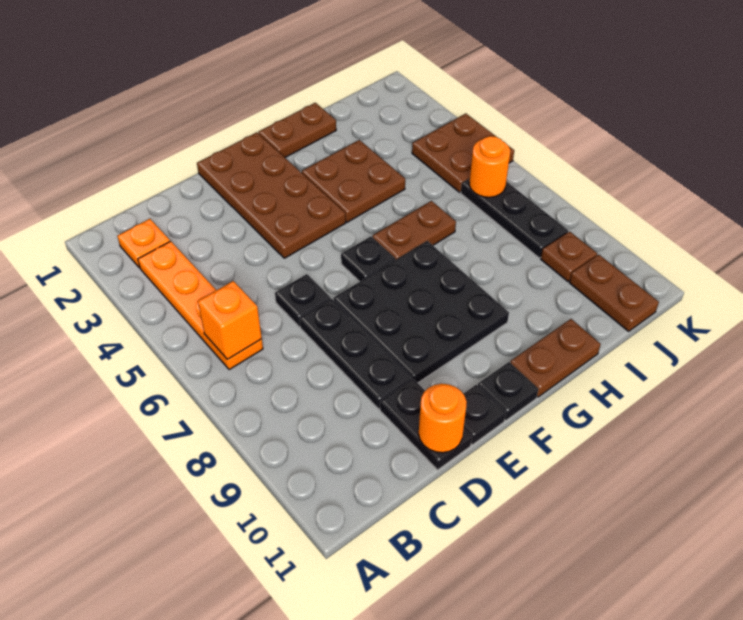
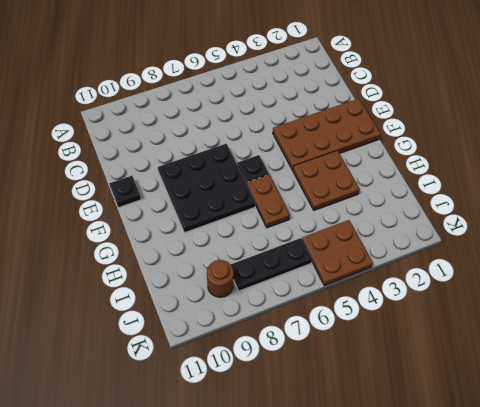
brown 1x1 round brick [207,260,234,297] -> brown 1x1 plate [541,232,597,281]
none -> orange 1x1 plate [117,219,170,268]
none -> orange 1x4 plate [138,241,263,370]
none -> black 1x1 plate [275,274,331,327]

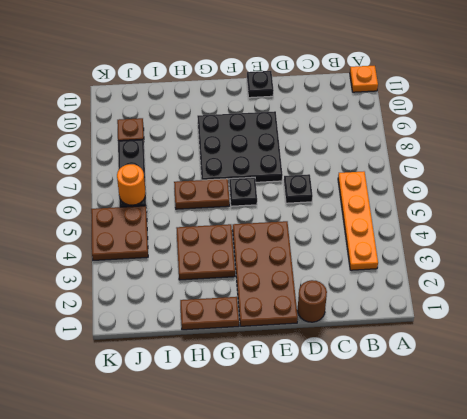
orange 1x1 plate [350,66,378,92] -> orange 1x1 plate moved to [117,219,170,268]
brown 1x1 round brick [297,280,327,322] -> none
none -> black 1x3 plate [300,299,412,409]
none -> black 1x2 plate [380,379,472,470]
none -> black 1x1 plate [478,362,538,420]

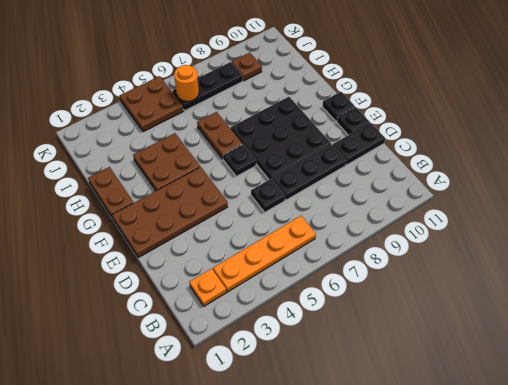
none -> brown 1x2 plate [510,319,601,397]
none -> brown 1x2 plate [569,255,659,331]
none -> orange 1x1 brick [198,281,262,359]

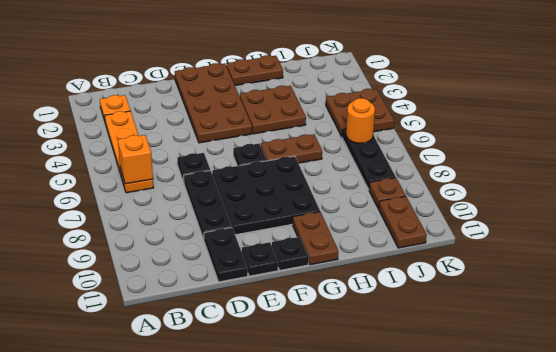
brown 1x2 plate [293,212,338,265] -> brown 1x2 plate turned to [510,319,601,397]
none -> orange 1x1 round brick [419,384,467,453]

